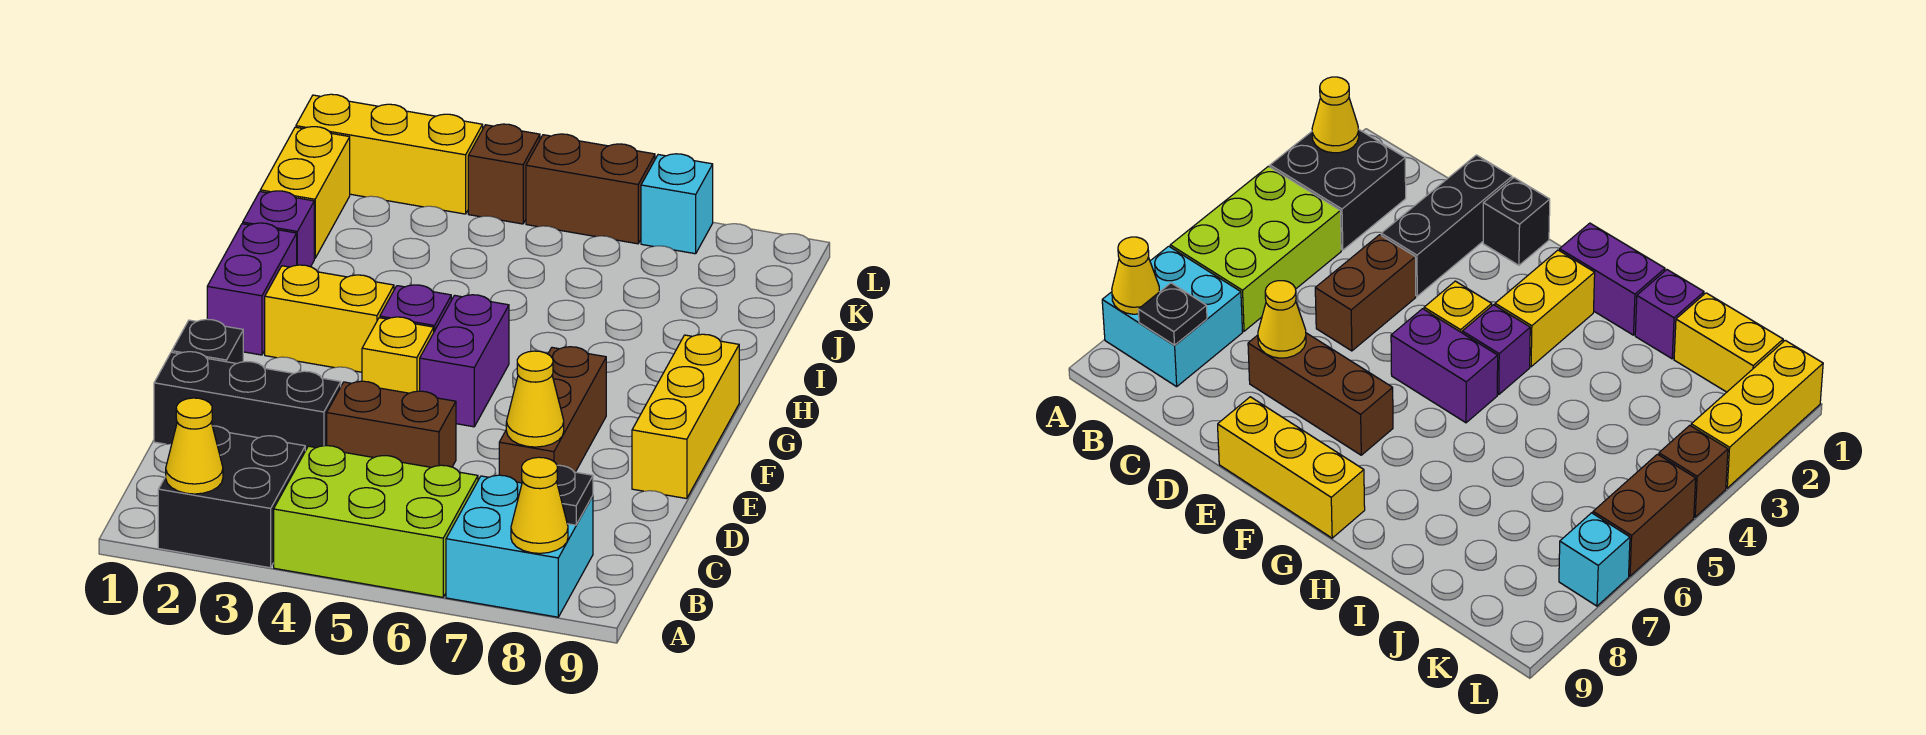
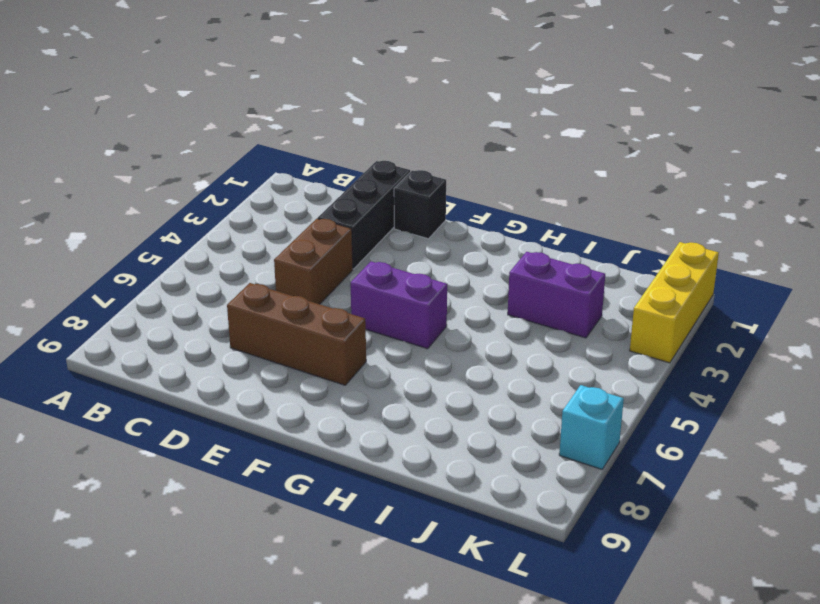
purple 1x2 brick [508,252,605,338] -> purple 1x2 brick moved to [207,223,297,355]
none -> black 2x2 brick [158,426,305,568]
none -> lime 2x3 brick [274,446,478,597]
none -> cyan 2x2 brick [446,475,593,617]

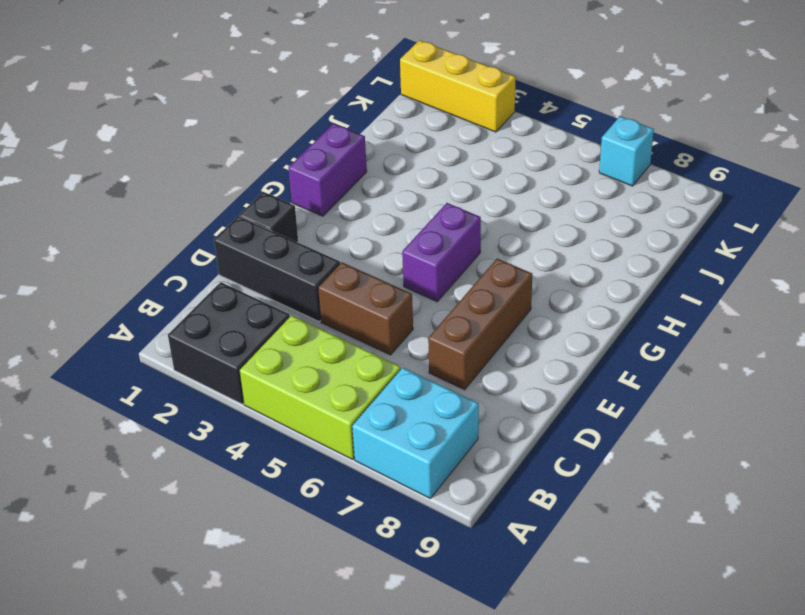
none -> yellow 1x3 brick [632,334,739,499]
none -> yellow 1x1 brick [362,317,434,393]
none -> yellow 1x2 brick [265,265,394,372]

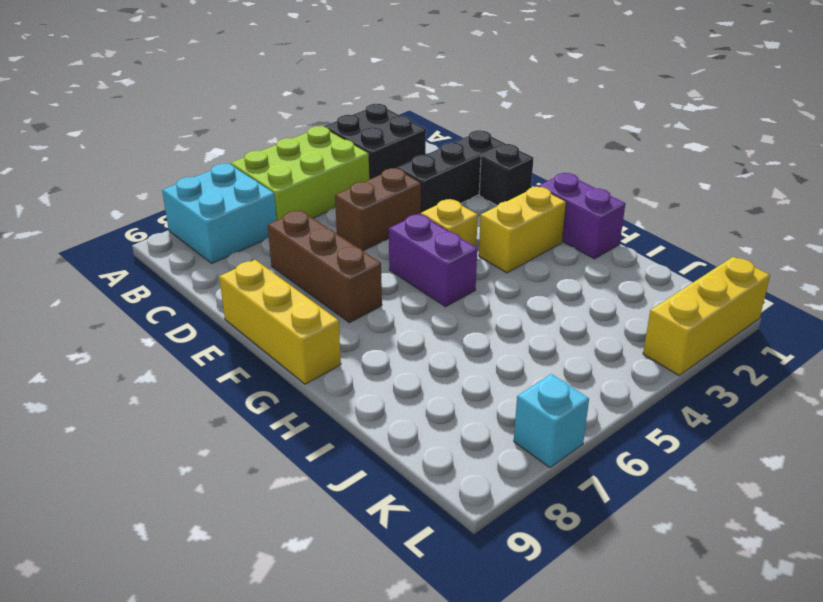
none -> purple 1x1 brick [380,285,451,331]
none -> purple 1x1 brick [243,191,314,267]
none -> yellow 1x2 brick [260,127,350,259]

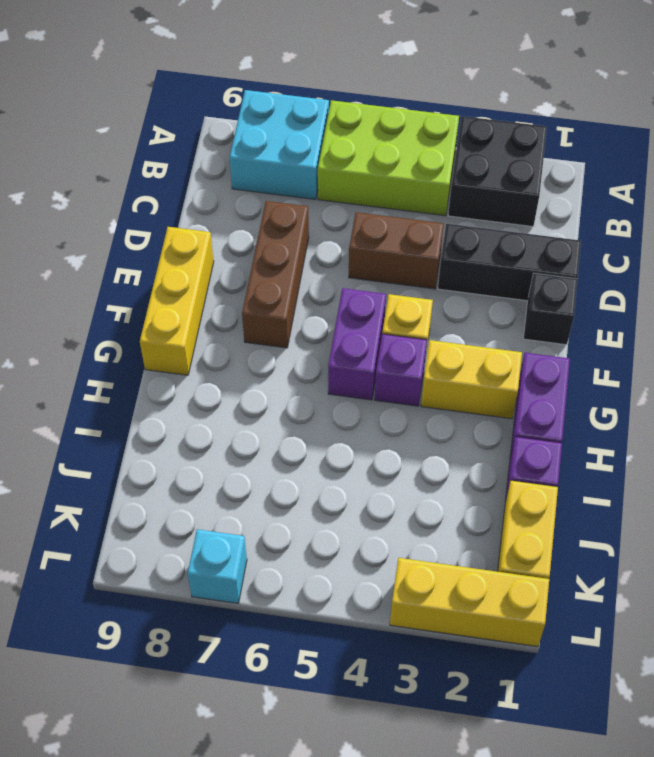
none -> brown 1x1 brick [468,124,540,224]
none -> brown 1x2 brick [526,134,655,244]
none -> yellow 1x1 cone [166,398,223,494]

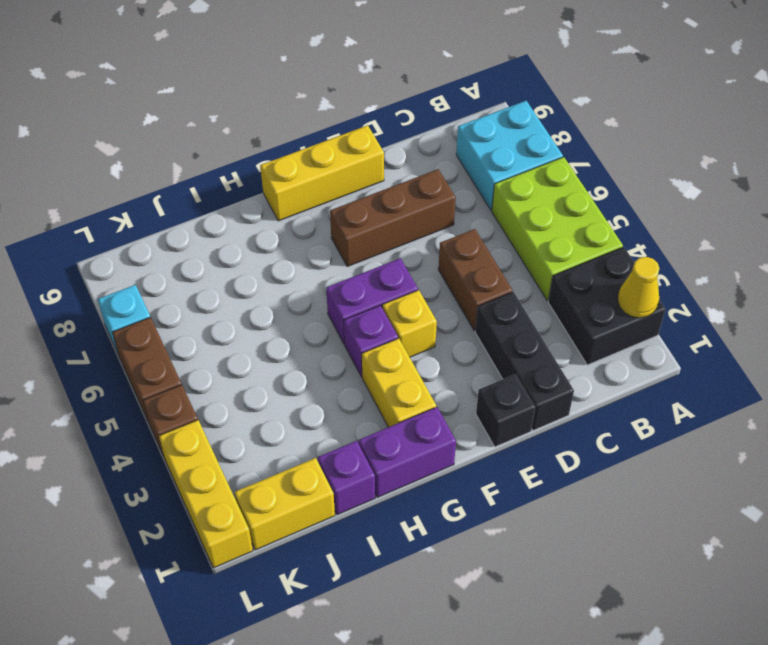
none -> yellow 1x1 cone [511,457,568,553]
none -> black 1x1 plate [557,465,593,525]
none -> yellow 1x1 cone [506,351,564,447]

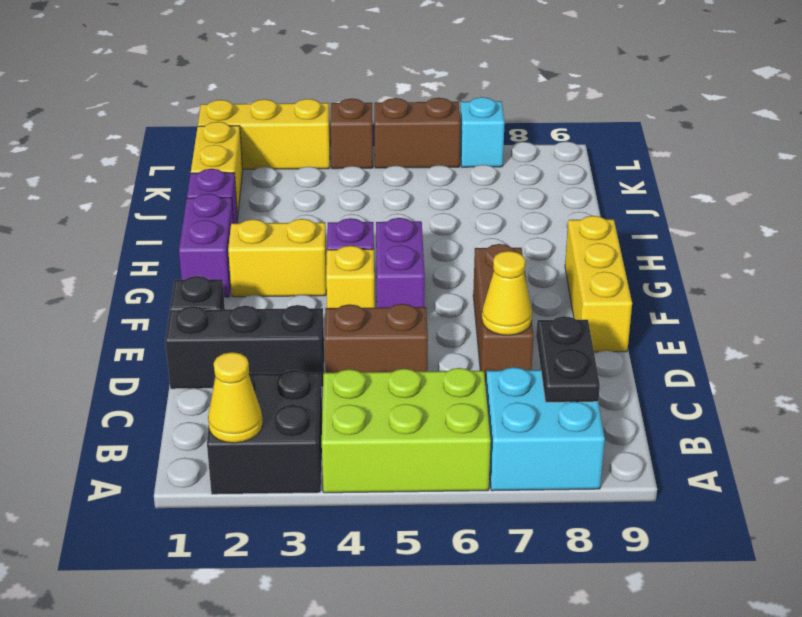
black 1x2 plate [536,316,600,402] -> black 1x1 plate [557,465,593,525]
none -> yellow 1x1 cone [511,457,568,553]

